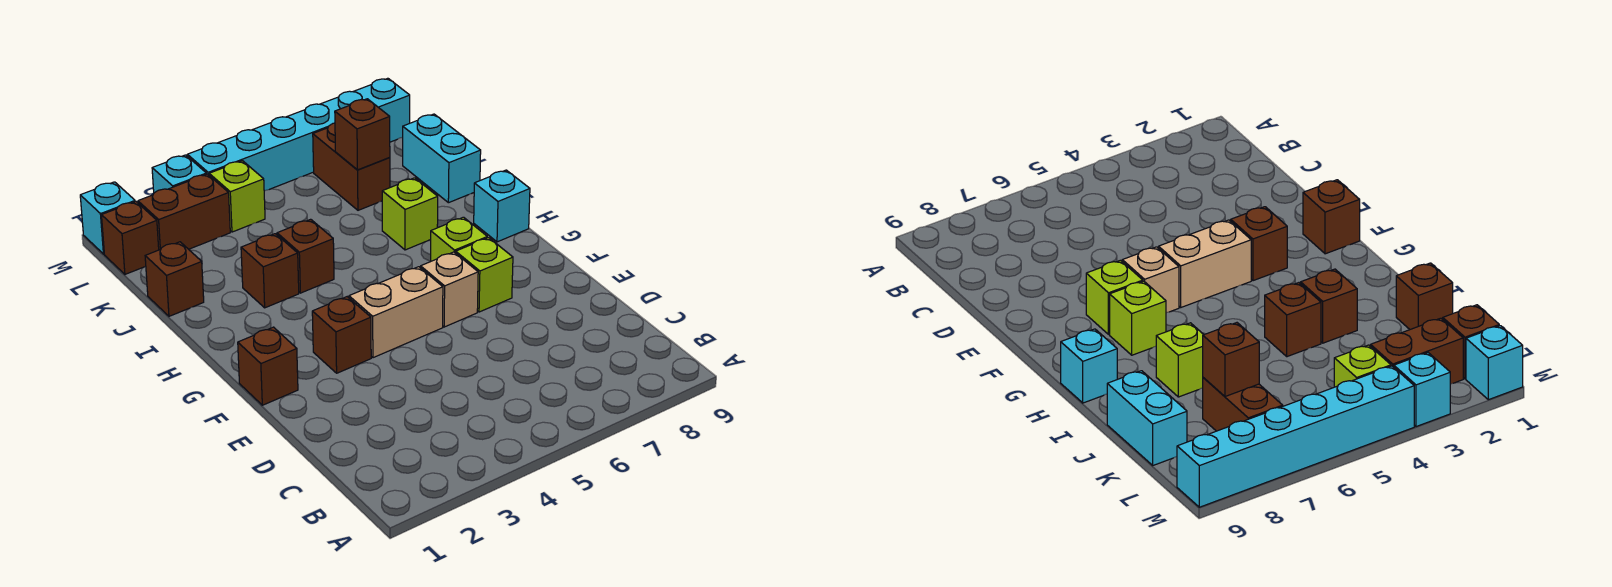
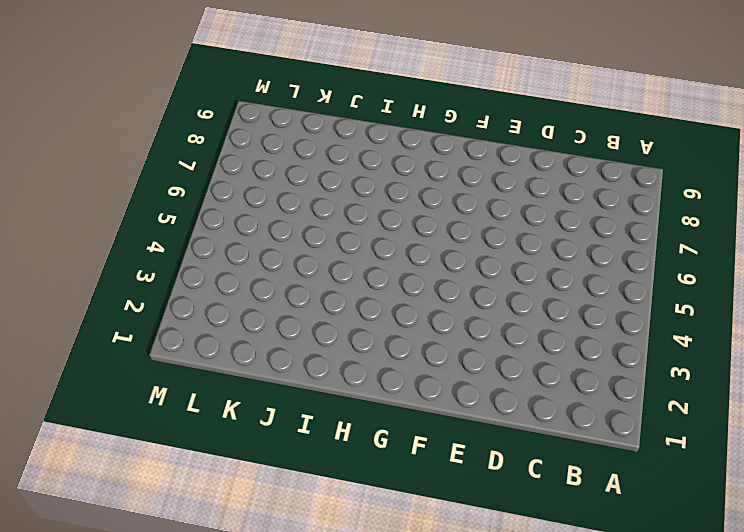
none -> brown 1x1 brick [238,327,298,405]
none -> brown 1x1 brick [312,297,371,373]
none -> tan 1x2 brick [349,267,443,358]

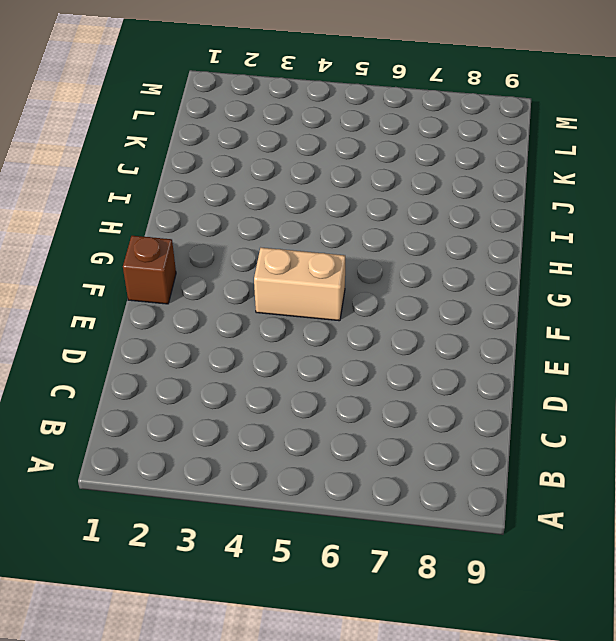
none -> brown 1x1 brick [312,297,371,373]
none -> tan 1x1 brick [421,252,478,327]
none -> lime 1x1 brick [456,238,513,312]

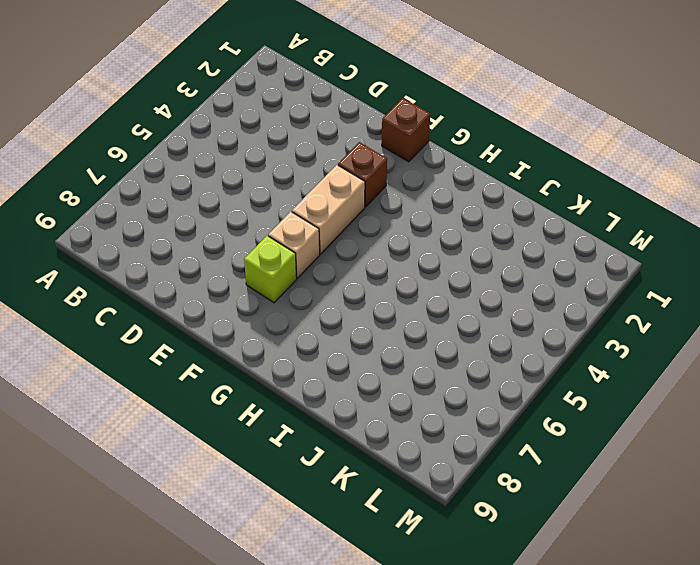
none -> lime 1x1 brick [431,217,487,261]
none -> cyan 1x1 brick [474,170,530,242]
none -> brown 1x1 brick [241,234,299,308]

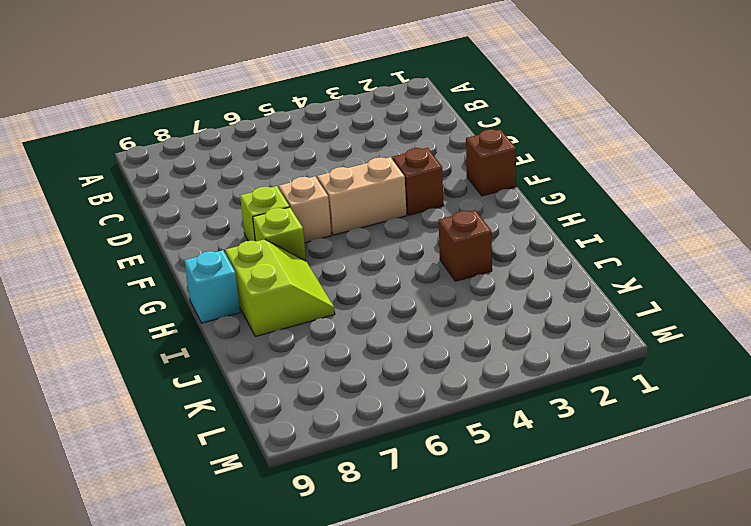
lime 2x2 slope [225,239,335,336] -> lime 1x1 brick [382,178,438,250]
none -> brown 1x1 brick [277,219,334,293]
none -> brown 1x1 brick [145,242,204,316]
none -> cyan 1x2 brick [403,114,481,203]

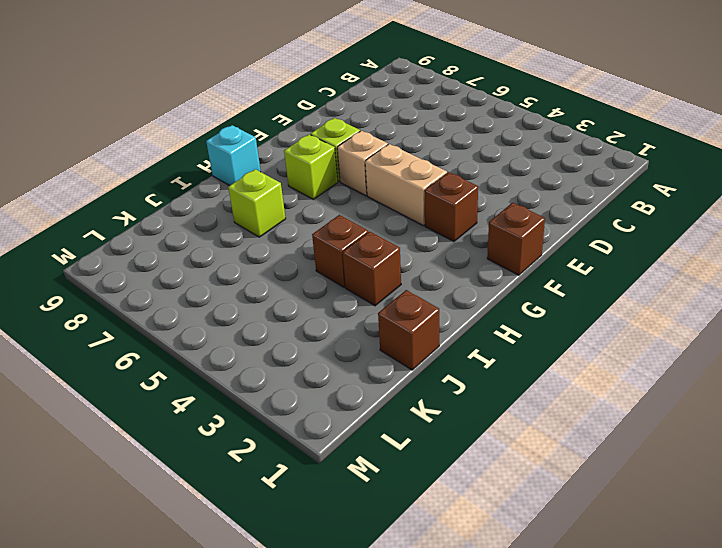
none -> cyan 1x2 brick [403,114,481,203]
none -> brown 1x2 brick [313,123,390,210]
none -> brown 1x1 brick [102,202,159,274]

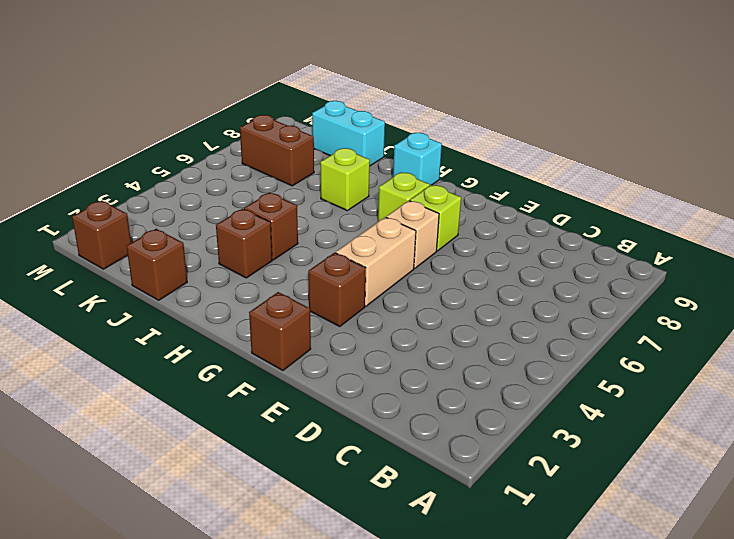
none -> brown 1x2 brick [138,174,230,250]
none -> lime 1x1 brick [209,161,265,232]
none -> cyan 1x1 brick [80,182,135,254]

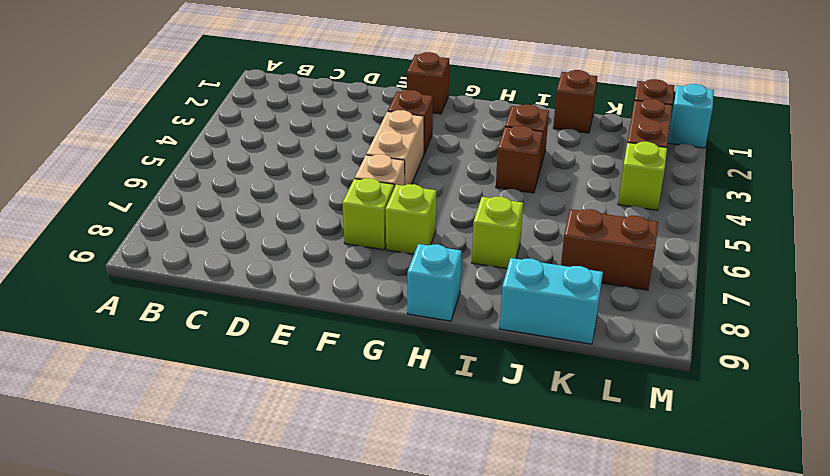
none -> cyan 1x1 brick [152,155,206,193]
none -> cyan 1x6 brick [187,78,410,191]
none -> brown 1x1 brick [335,99,390,170]

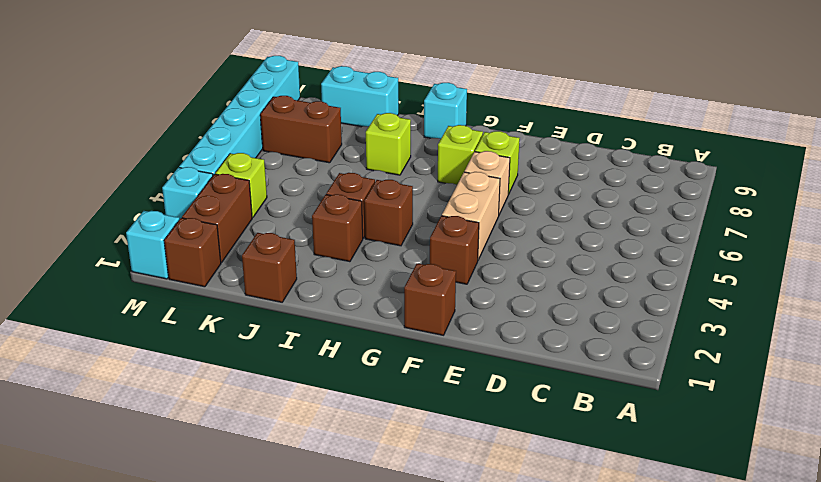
brown 1x1 brick [364,180,413,246] -> brown 1x1 brick moved to [335,99,390,170]

